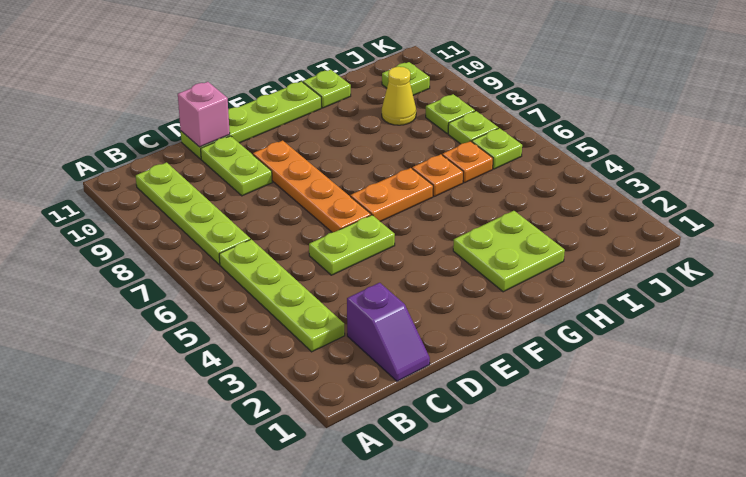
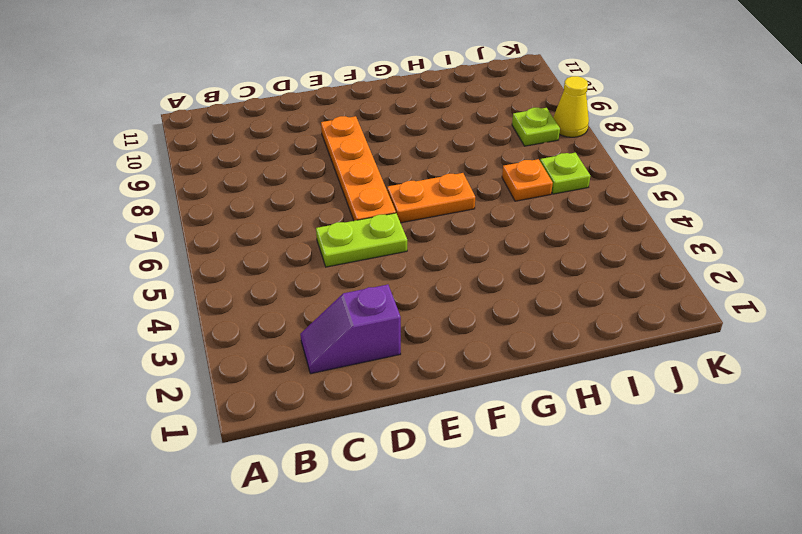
purple 1x2 slope [300,285,401,374] -> purple 1x2 slope turned to [347,283,430,381]
yellow 1x1 cone [553,76,589,137] -> yellow 1x1 cone moved to [382,67,416,125]
none -> lime 1x4 plate [219,239,345,352]
none -> lime 1x4 plate [136,162,250,264]
none -> lime 1x2 plate [201,136,272,196]

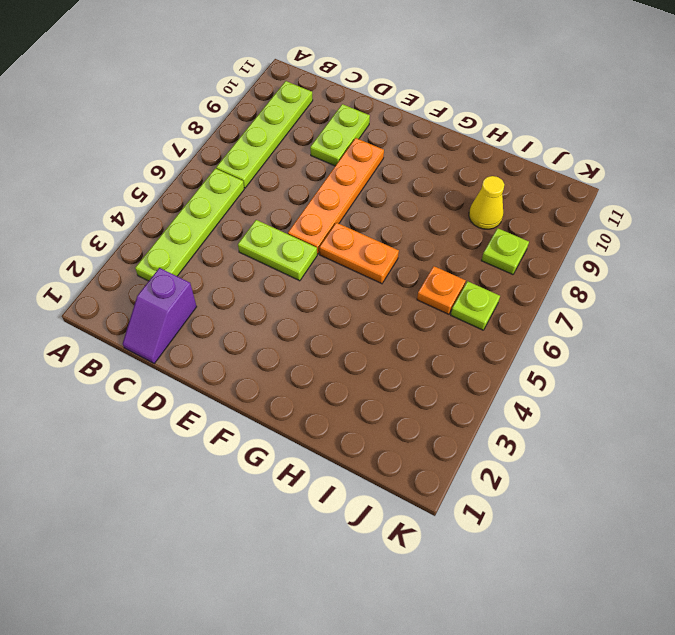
none -> lime 1x4 plate [181,82,321,159]
none -> lime 2x2 plate [453,211,565,292]
none -> orange 1x1 plate [412,154,463,196]

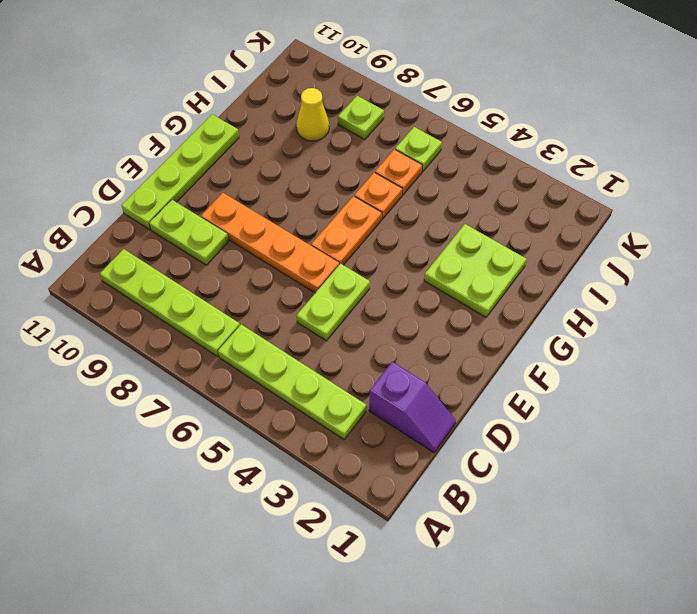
none -> lime 1x1 plate [303,70,351,108]
none -> lime 1x1 plate [448,111,498,144]
none -> lime 1x1 plate [382,62,430,95]

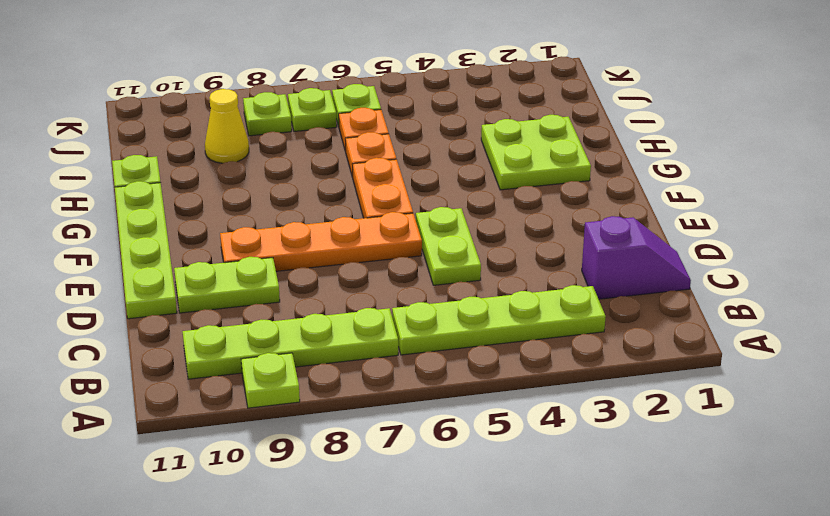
lime 1x1 plate [241,353,300,408] -> lime 1x1 plate moved to [382,62,430,95]
none -> pink 1x1 brick [178,82,230,147]

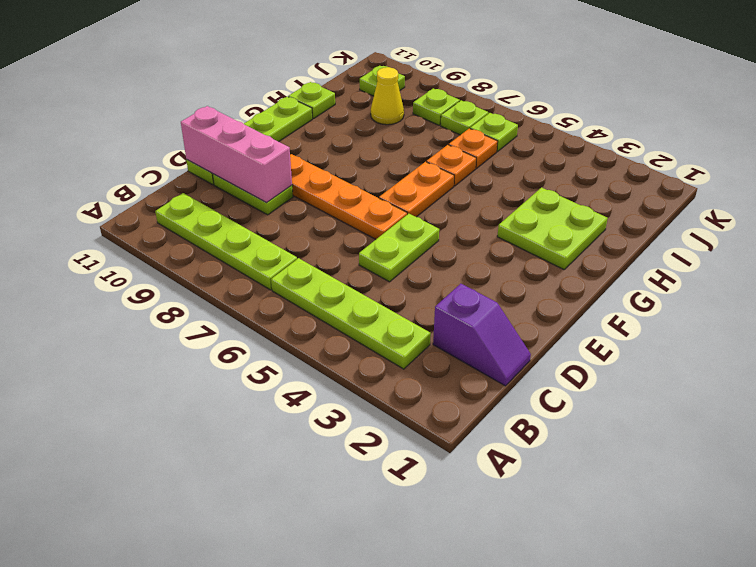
pink 1x3 brick [181,106,292,203] -> pink 1x1 brick [178,82,230,147]

